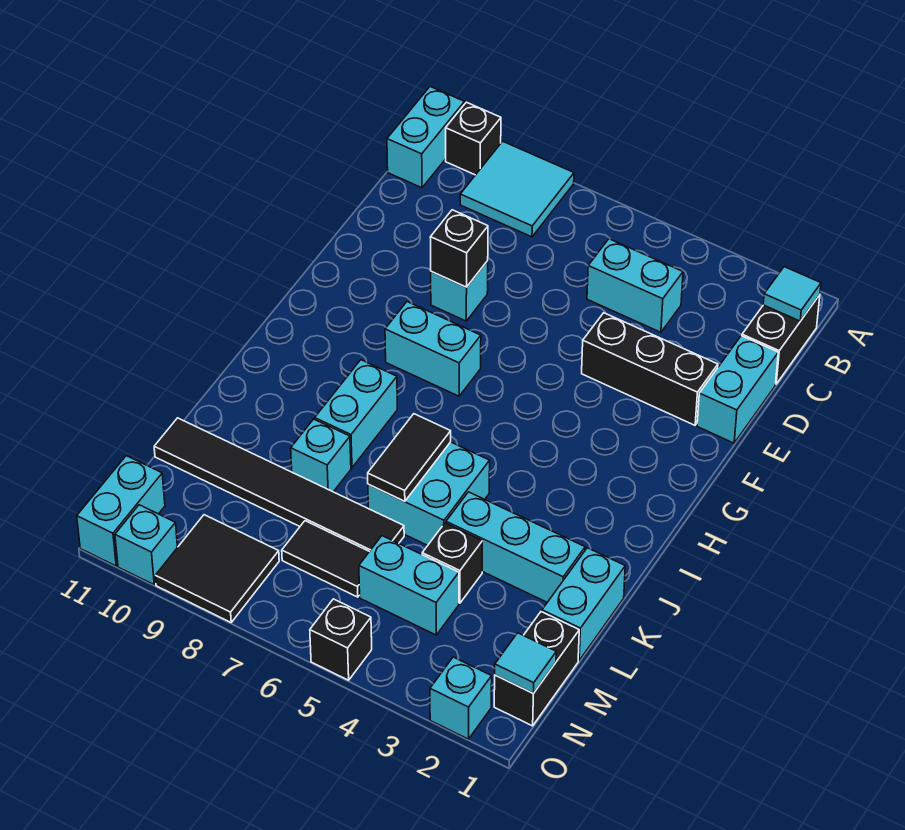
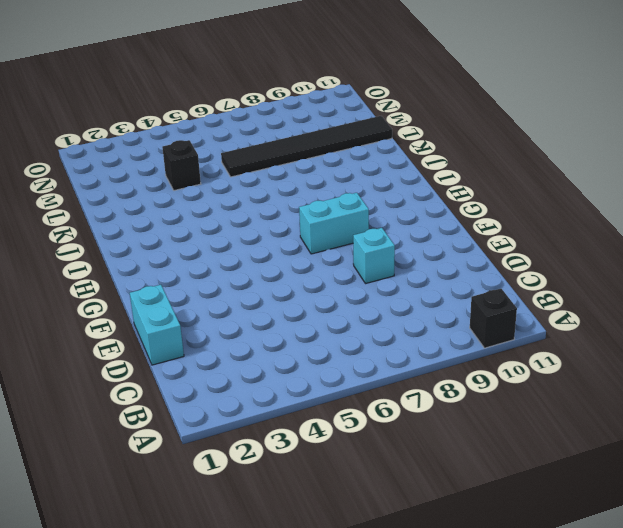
none -> cyan 2x2 tile [460,141,574,237]
none -> cyan 1x2 brick [387,87,465,188]
none -> black 1x2 brick [742,295,820,384]

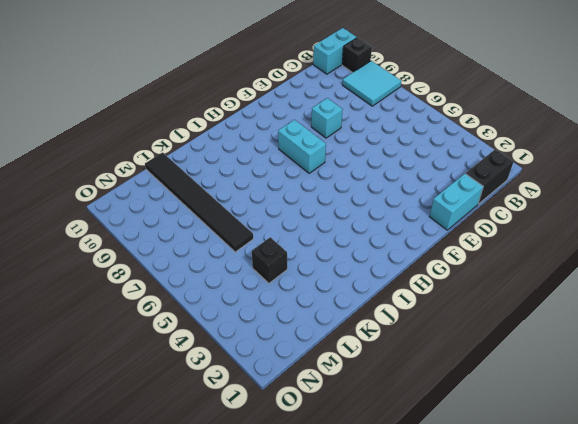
none -> cyan 1x2 brick [587,239,683,332]
none -> black 1x3 brick [582,313,718,425]
none -> cyan 1x2 brick [315,360,397,468]

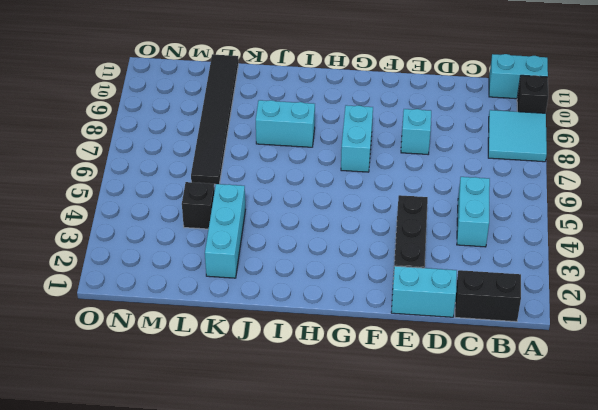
none -> cyan 2x2 brick [368,442,490,545]
none -> cyan 1x2 brick [542,548,625,660]
none -> cyan 1x1 brick [291,419,351,492]

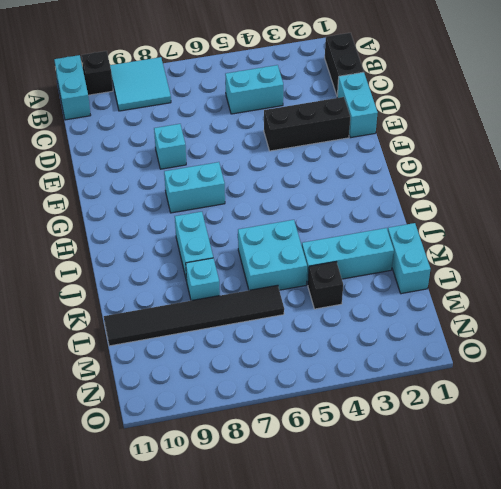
none -> black 1x2 brick [494,612,579,726]
none -> cyan 1x2 brick [359,536,459,635]
none -> black 1x2 tile [282,521,369,597]

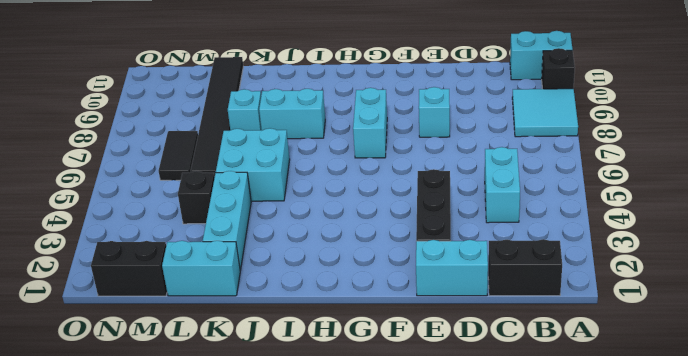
none -> cyan 1x2 brick [359,536,459,635]
none -> black 2x2 tile [155,515,279,622]
none -> cyan 1x2 brick [77,456,165,566]

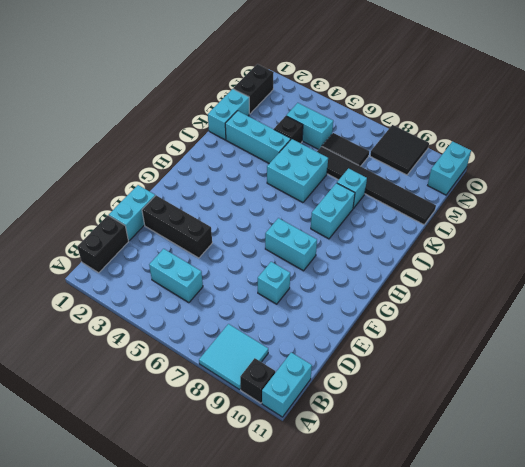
none -> cyan 1x1 brick [430,657,492,739]
none -> black 1x1 brick [310,599,372,680]
none -> cyan 1x1 brick [115,505,178,585]

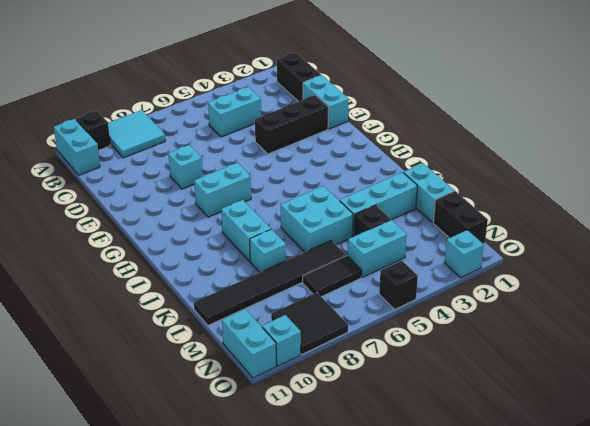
none -> cyan 1x1 tile [763,267,821,321]
none -> black 1x1 brick [430,210,488,287]
none -> black 1x2 tile [368,414,451,501]

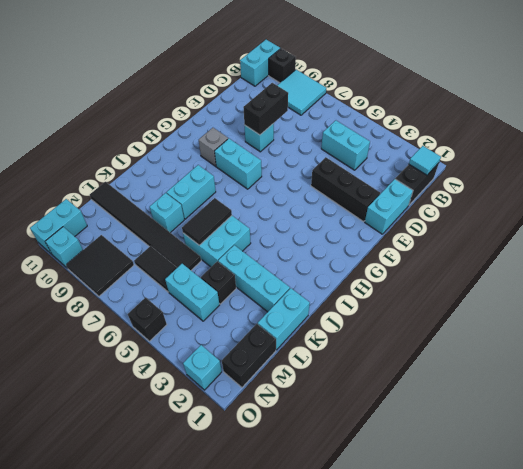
black 1x2 brick [243,83,288,135] -> black 1x1 brick [430,210,488,287]
grey 1x1 brick [199,128,228,166] -> none
none -> cyan 1x1 tile [495,633,556,693]

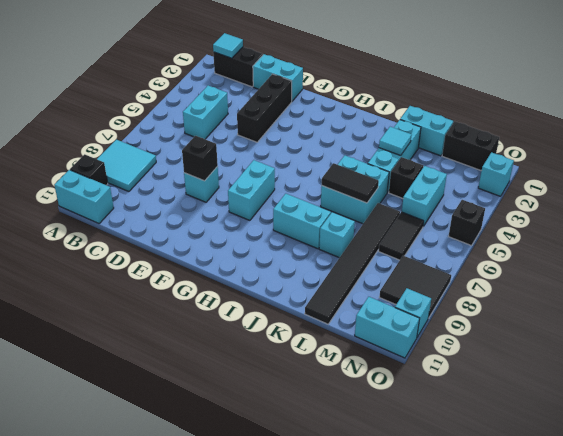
cyan 1x1 tile [379,127,411,155] -> cyan 1x1 tile moved to [495,633,556,693]

